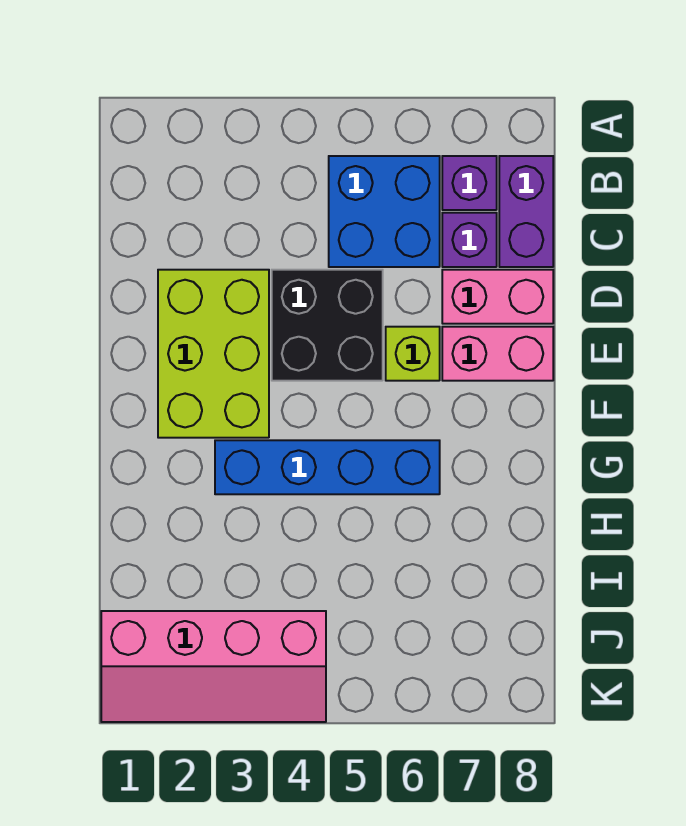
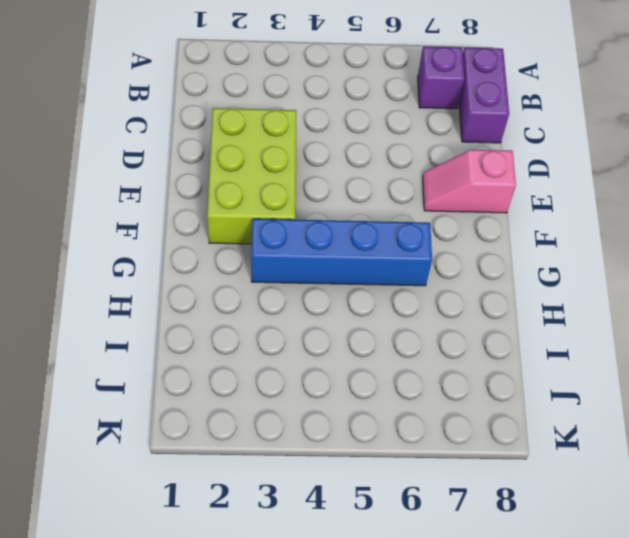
pink 1x2 slope [423,150,516,213] -> pink 1x2 brick [442,327,553,381]
none -> blue 2x2 brick [329,156,440,267]
none -> purple 1x1 brick [442,213,497,267]

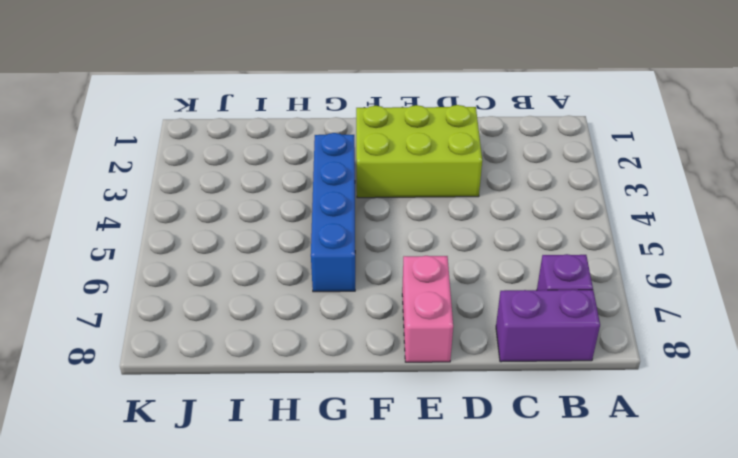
none -> blue 2x2 brick [329,156,440,267]
none -> purple 1x1 brick [442,213,497,267]

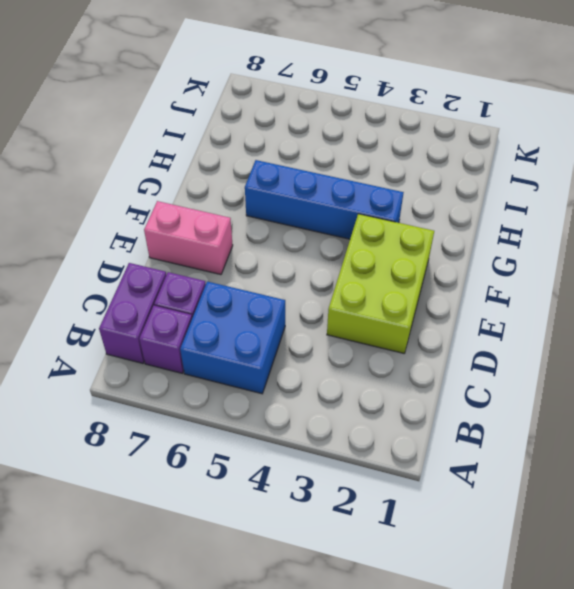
none -> black 2x2 brick [272,270,383,381]
none -> pink 1x2 brick [442,270,553,324]

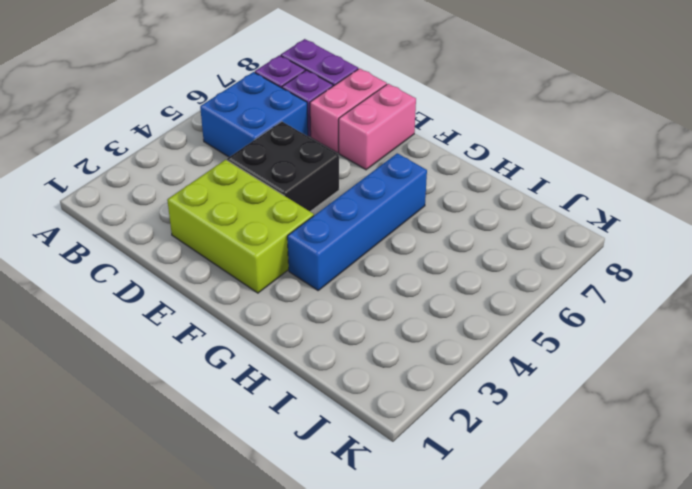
none -> lime 1x1 brick [386,327,440,381]
none -> pink 2x4 slope [101,611,326,722]

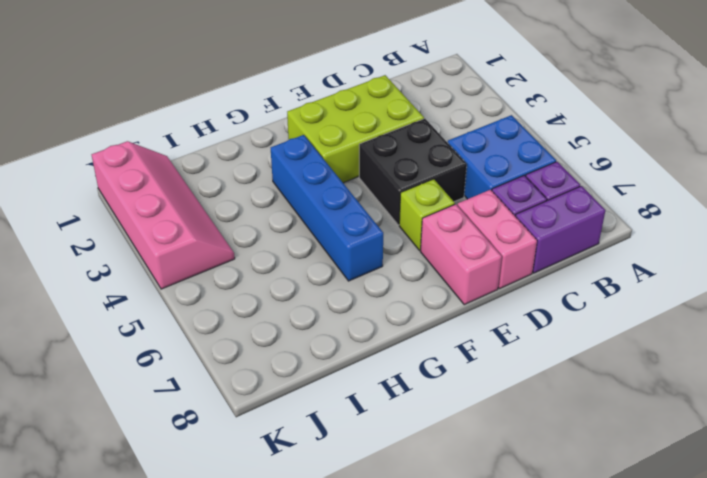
pink 2x4 slope [92,141,235,289] -> pink 2x4 slope turned to [101,611,326,722]

